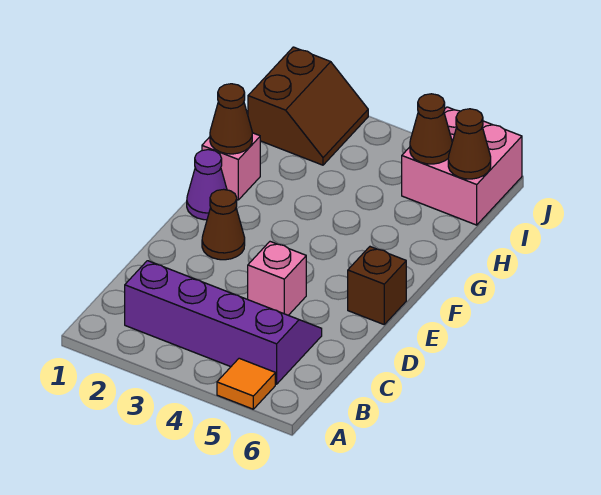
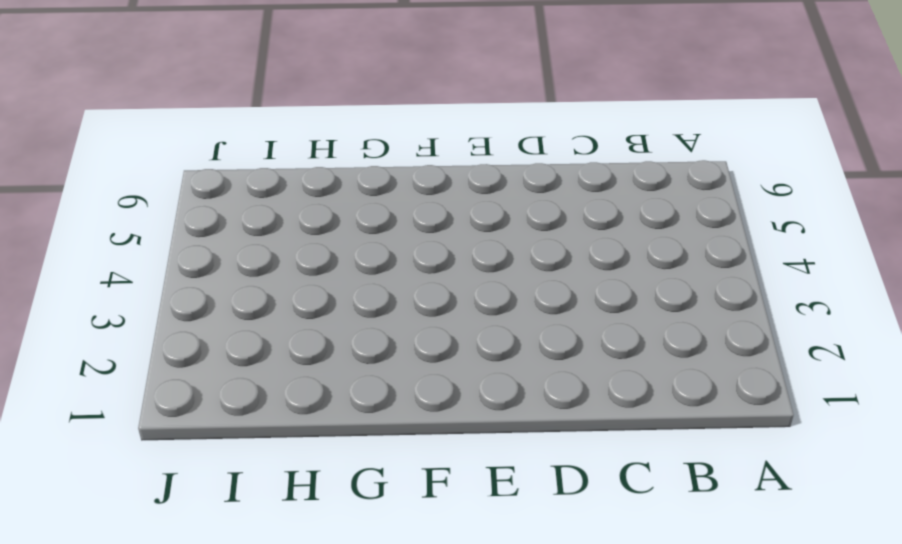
none -> orange 1x1 tile [217,358,275,409]
none -> purple 2x4 slope [125,261,322,384]
none -> pink 1x1 brick [248,242,306,315]

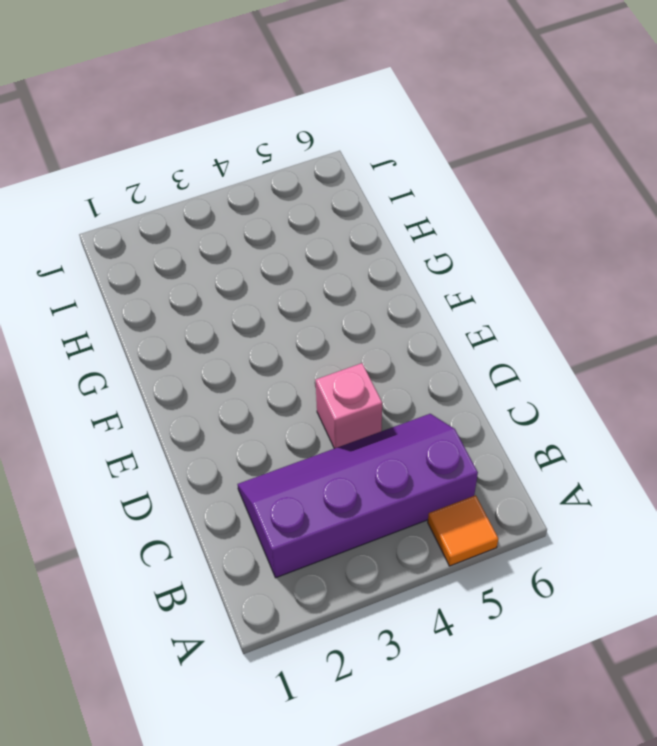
none -> brown 1x1 cone [202,189,245,260]
none -> brown 1x1 brick [348,247,406,324]
none -> purple 1x1 cone [187,150,227,220]

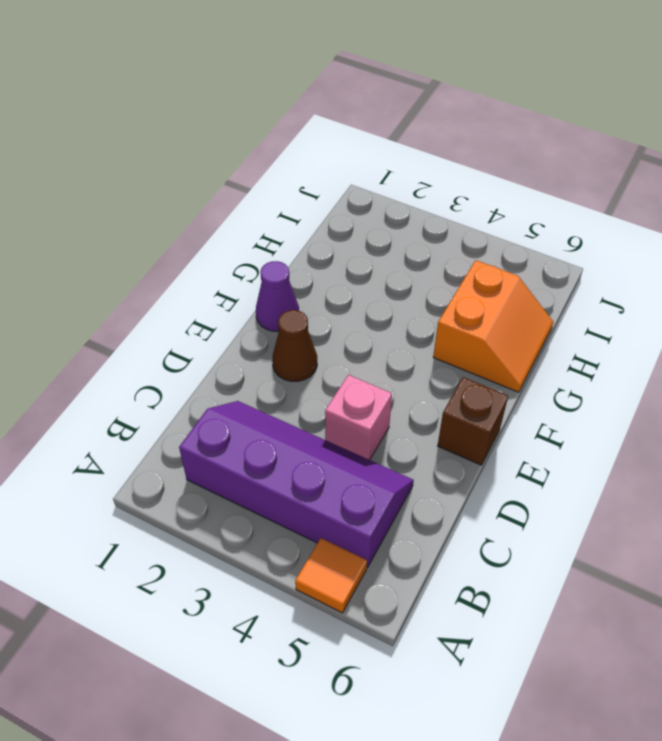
orange 2x2 slope [433,260,553,392] -> none
none -> pink 1x1 brick [202,133,260,200]
none -> brown 2x2 slope [248,47,368,165]
none -> pink 2x2 brick [402,107,522,225]

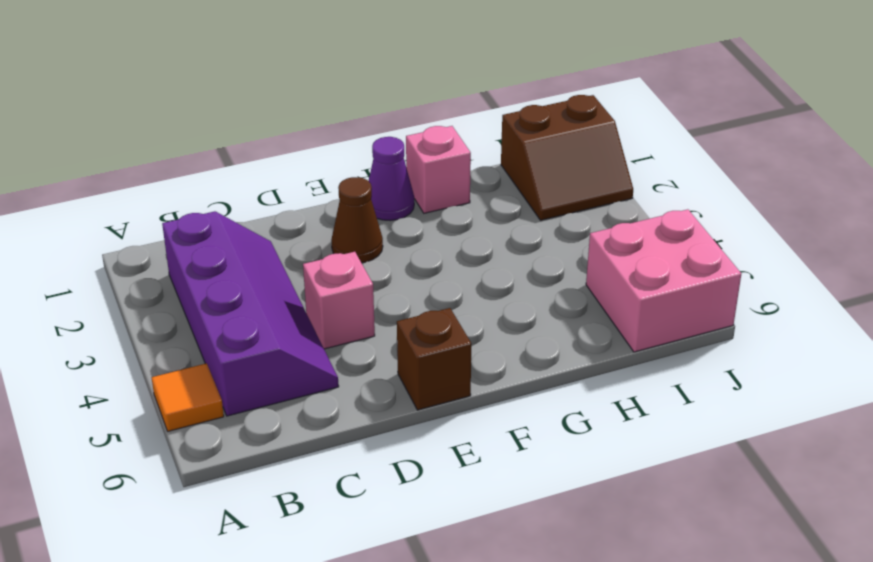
none -> brown 1x1 cone [210,84,252,154]
none -> brown 1x1 cone [410,94,452,164]
none -> brown 1x1 cone [448,109,491,179]

